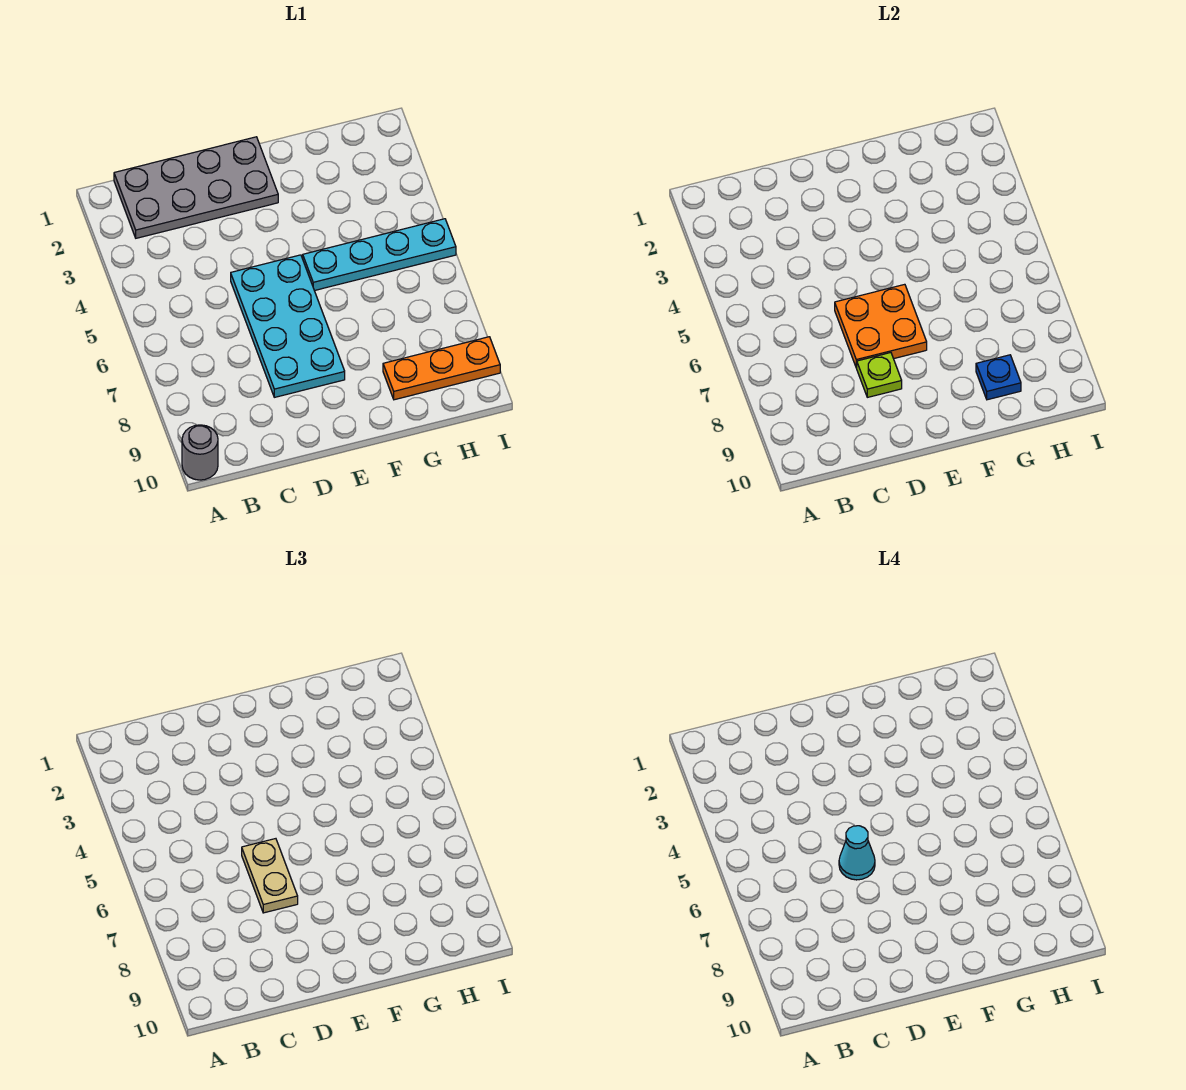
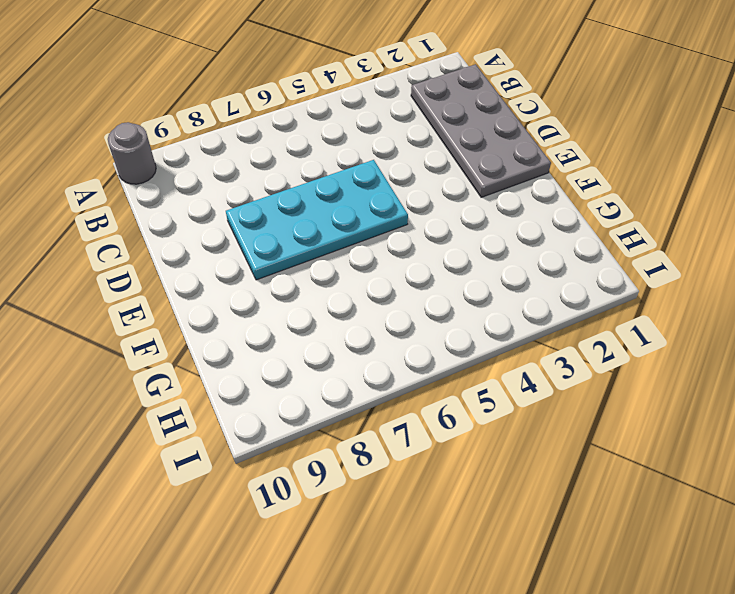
none -> cyan 1x4 plate [303,219,456,291]
none -> orange 1x3 plate [383,337,500,400]

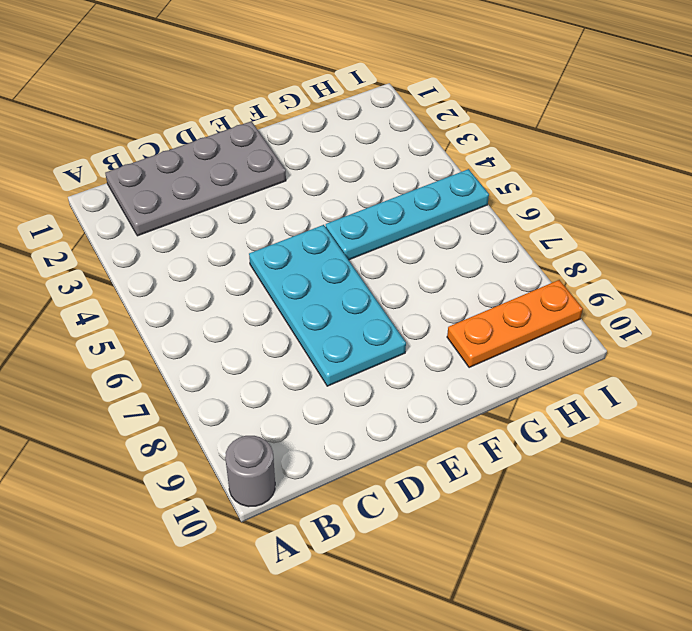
none -> orange 2x2 plate [835,284,927,368]
none -> lime 1x1 plate [857,353,902,397]

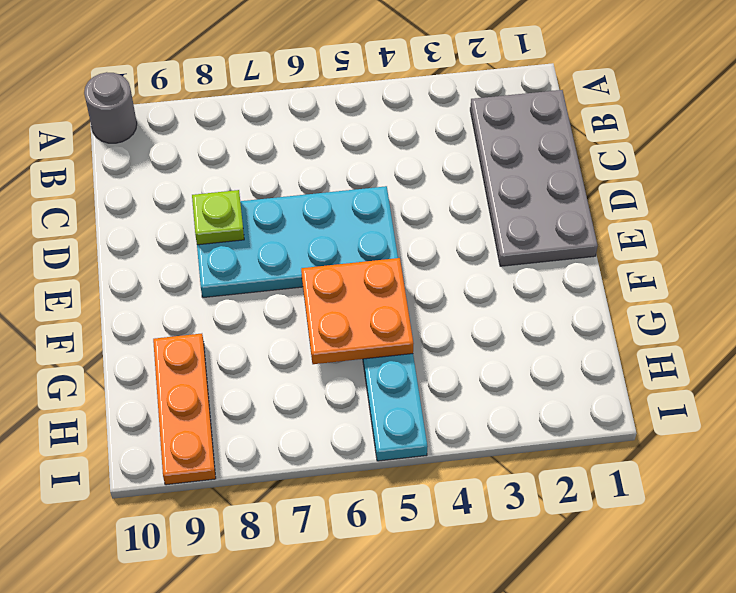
orange 2x2 plate [301,258,413,364] -> orange 2x2 plate moved to [835,284,927,368]
none -> blue 1x1 plate [976,355,1021,400]
none -> tan 1x2 plate [242,839,298,913]

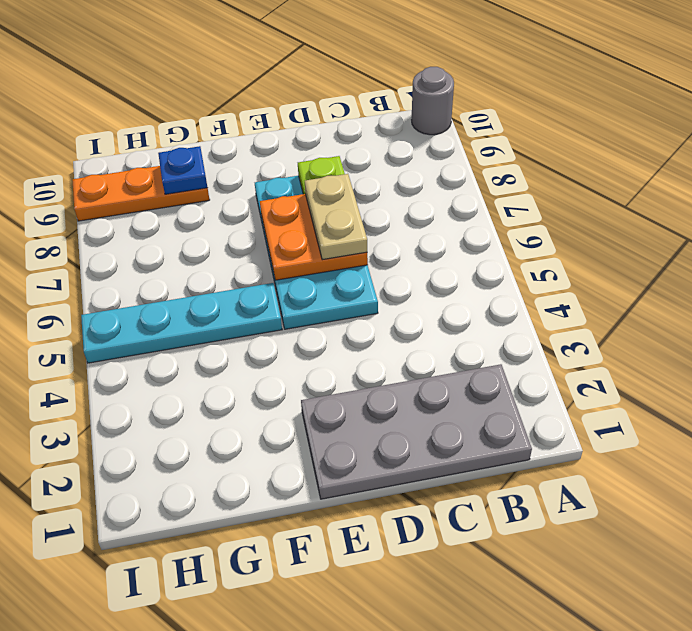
none -> cyan 1x1 cone [839,826,875,880]

